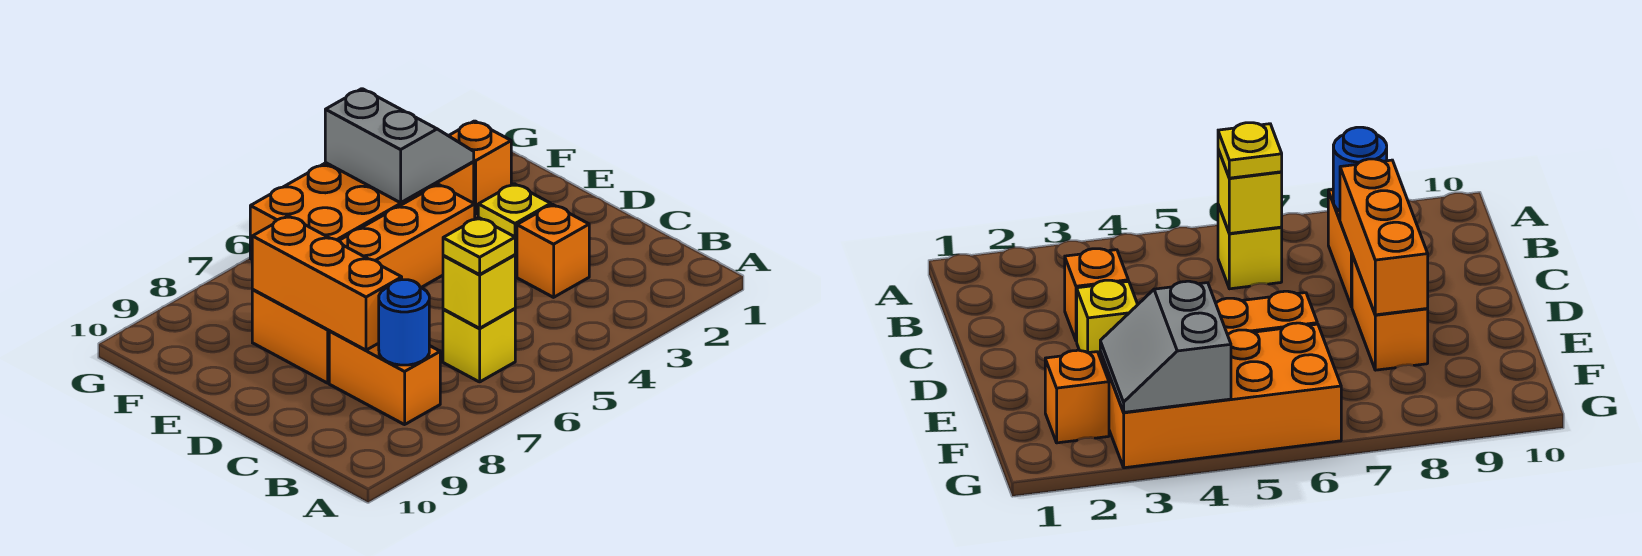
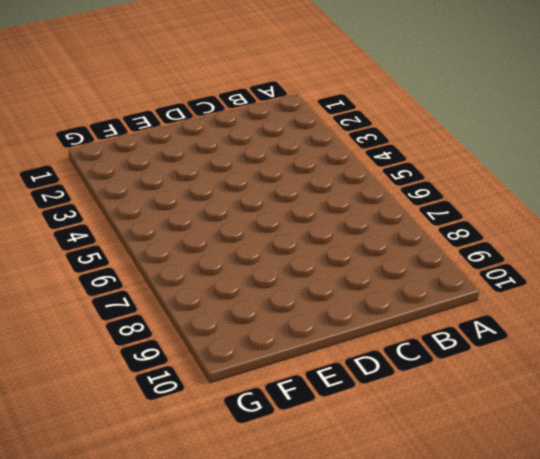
none -> yellow 1x1 brick [443,309,515,382]
none -> orange 1x2 brick [329,331,440,425]
none -> orange 1x1 brick [517,204,589,297]

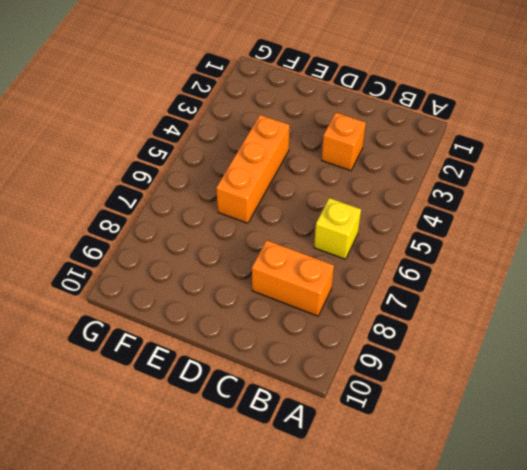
none -> yellow 1x1 brick [478,184,551,277]
none -> orange 1x2 brick [252,290,329,383]
none -> orange 1x1 brick [449,121,511,214]

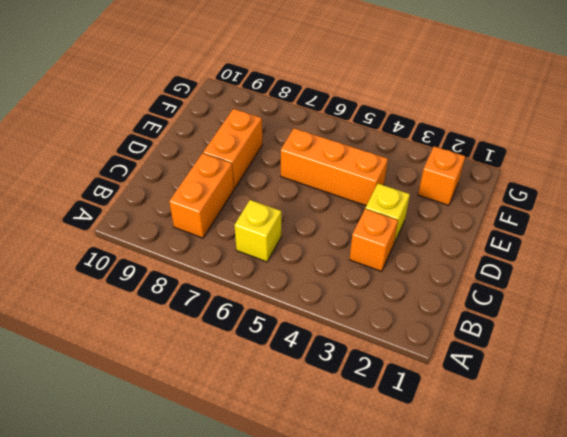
none -> orange 2x4 brick [250,162,474,259]
none -> yellow 1x1 brick [443,255,515,328]
none -> blue 1x1 round brick [379,280,429,365]

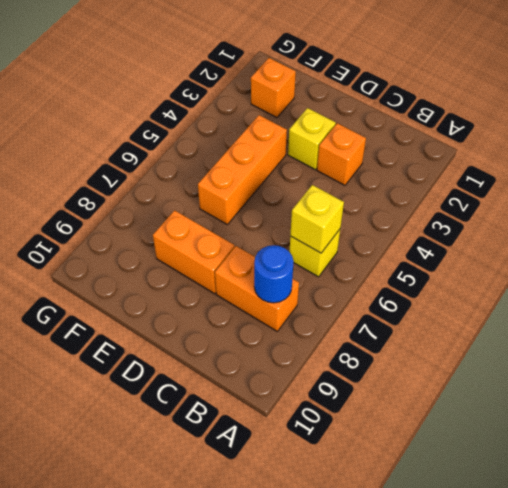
none -> orange 2x4 brick [250,162,474,259]
none -> orange 1x3 brick [252,216,402,350]
none -> grey 2x2 slope [325,89,474,203]

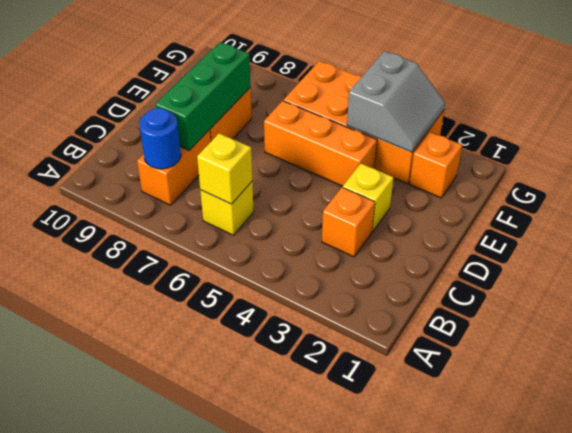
green 1x3 brick [156,42,251,150] -> orange 1x3 brick [252,216,402,350]
none -> yellow 1x1 plate [443,217,515,275]

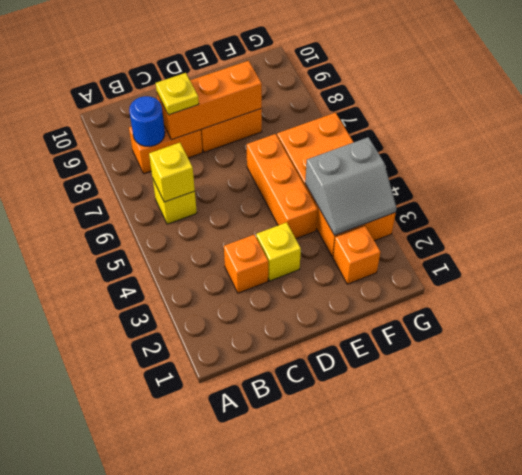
yellow 1x1 plate [156,73,199,115] -> yellow 1x1 plate moved to [443,217,515,275]

